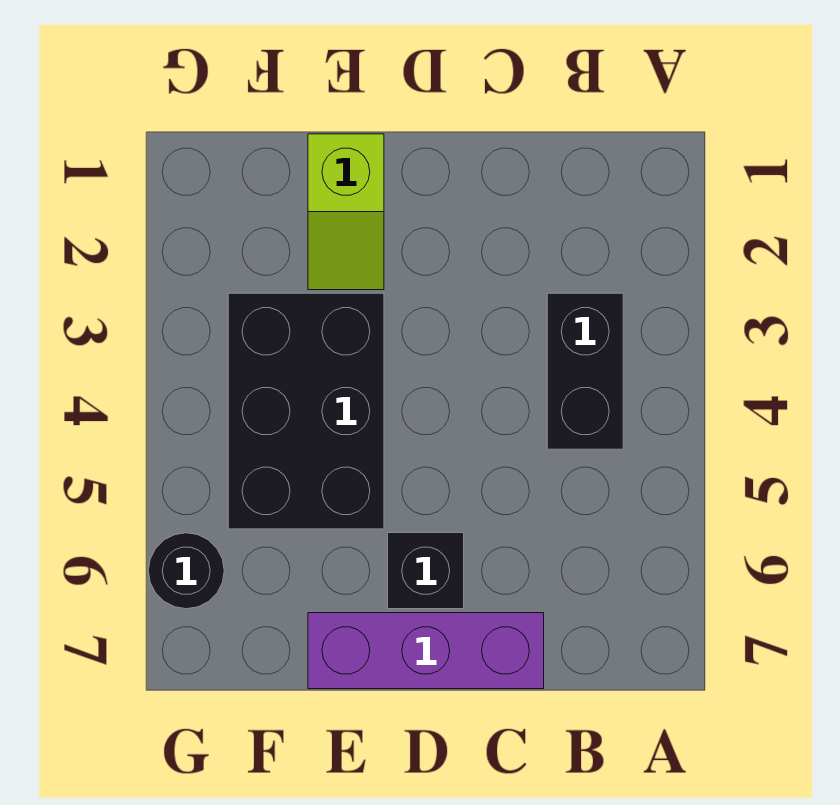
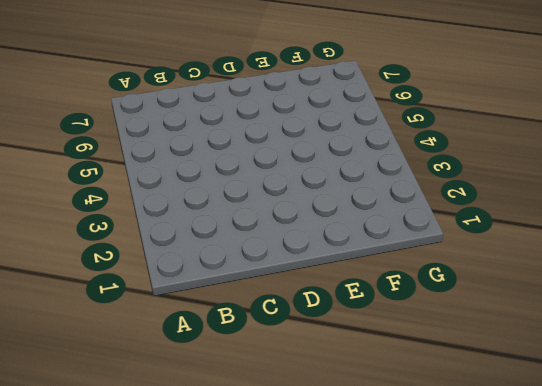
none -> black 1x2 brick [547,293,623,449]
none -> purple 1x3 brick [308,613,544,689]

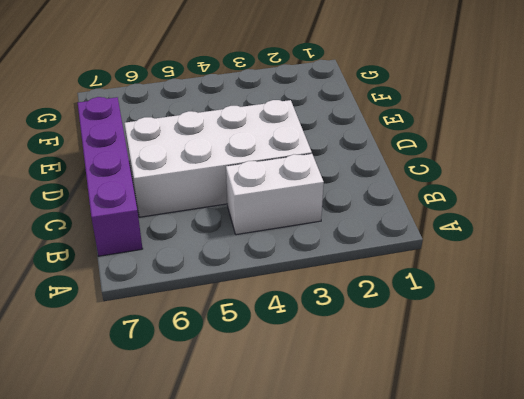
white 1x2 brick [226,154,324,235] -> black 1x2 brick [547,293,623,449]
purple 1x4 brick [78,97,143,256] -> purple 1x3 brick [308,613,544,689]
white 2x4 brick [124,100,312,217] -> black 1x1 brick [388,533,464,609]
none -> lime 1x2 slope [308,134,384,290]
none -> black 2x3 brick [228,293,384,529]

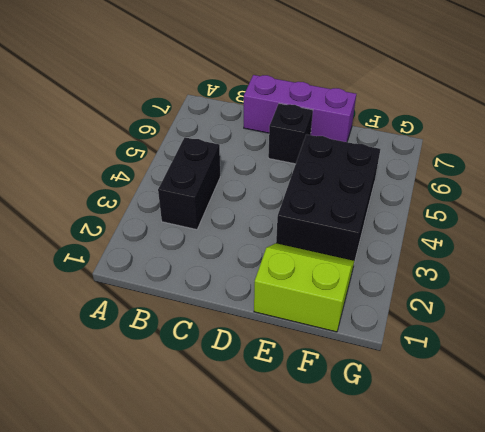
lime 2x2 slope [254,243,354,332] -> lime 1x2 slope [308,134,384,290]
none -> black 1x1 round brick [148,533,224,609]

